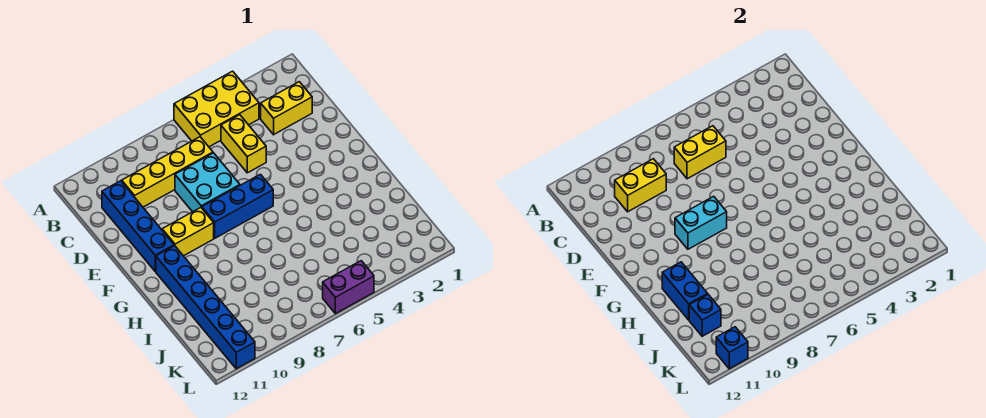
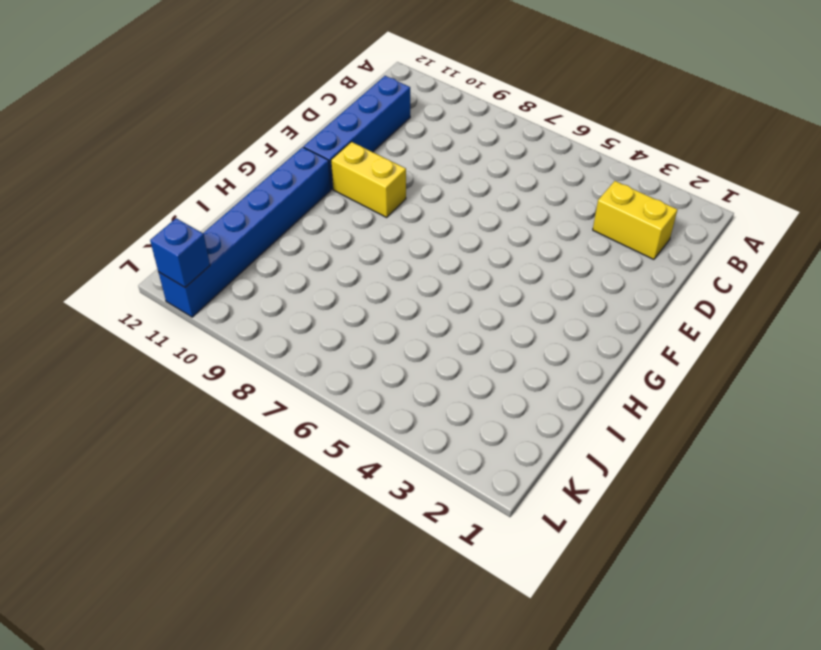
none -> yellow 2x3 brick [174,71,259,147]
none -> yellow 1x2 brick [221,115,266,173]
none -> yellow 1x4 brick [122,137,213,207]

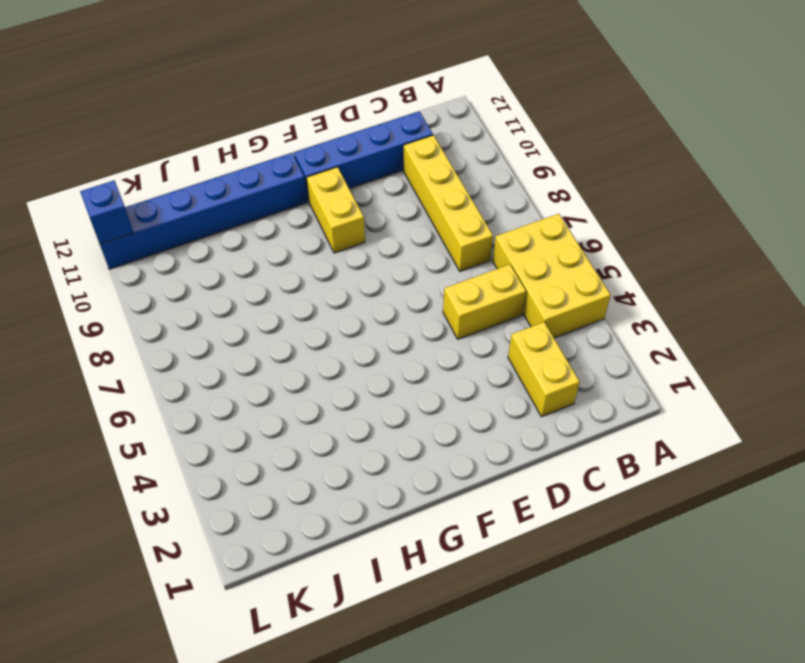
none -> cyan 2x2 brick [175,153,240,212]
none -> blue 1x3 brick [202,174,273,238]
none -> purple 1x2 brick [323,261,374,314]

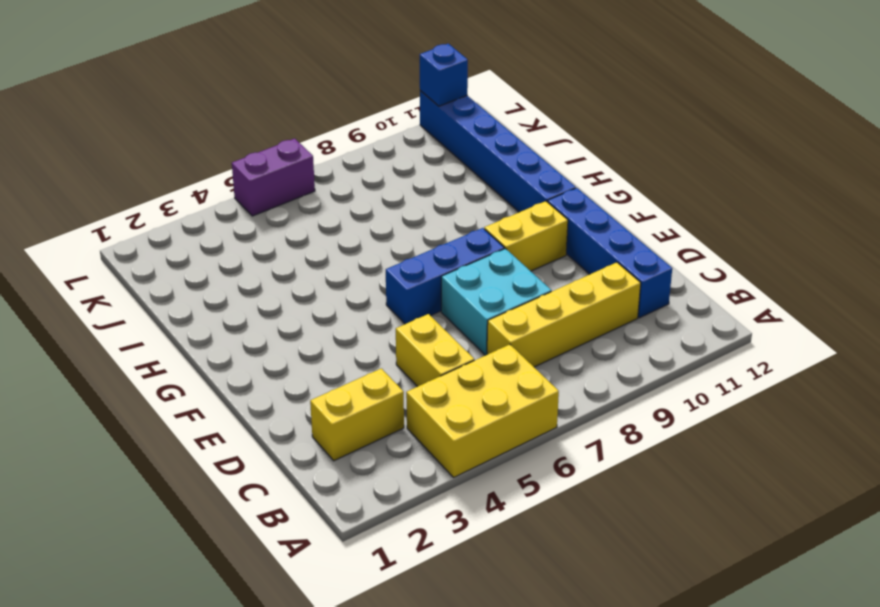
none -> yellow 1x2 brick [674,126,726,179]
none -> yellow 1x2 brick [615,159,666,212]
none -> cyan 1x2 brick [675,196,727,249]

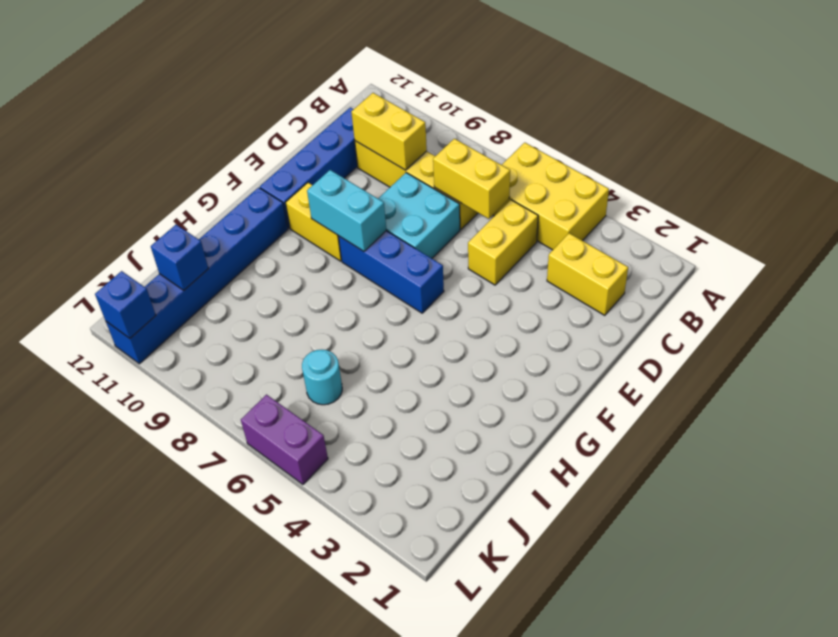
cyan 1x1 round brick [302,350,342,405] -> none
none -> blue 1x2 brick [662,262,708,320]

